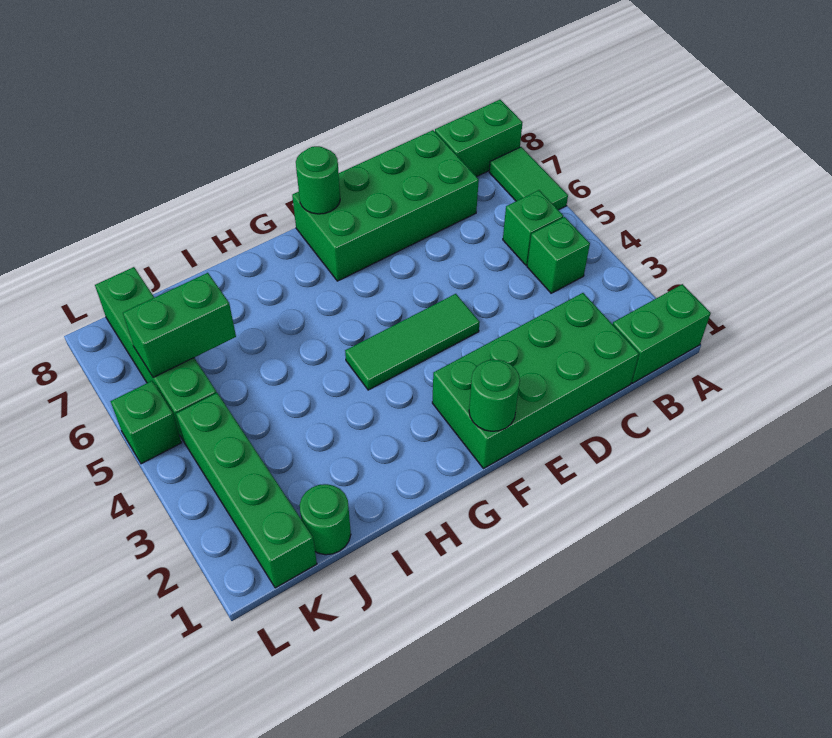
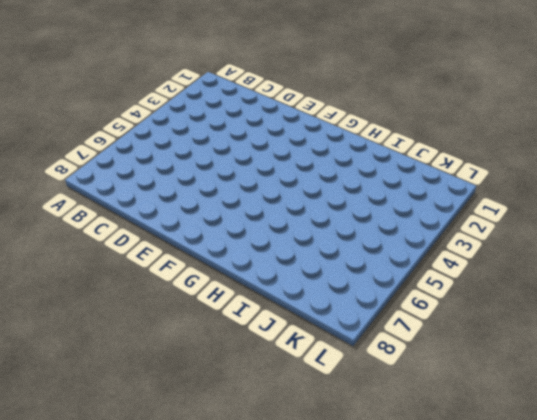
none -> green 1x2 brick [613,284,711,383]
none -> green 1x2 tile [489,147,568,210]
none -> green 1x2 brick [435,100,523,177]

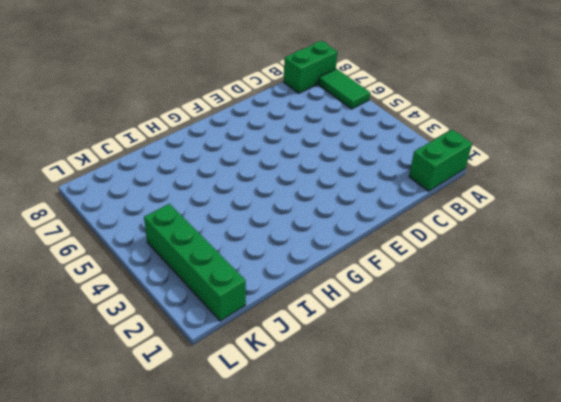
none -> green 1x1 brick [527,217,590,293]
none -> green 1x1 brick [503,190,563,265]
none -> green 2x4 brick [432,293,639,468]

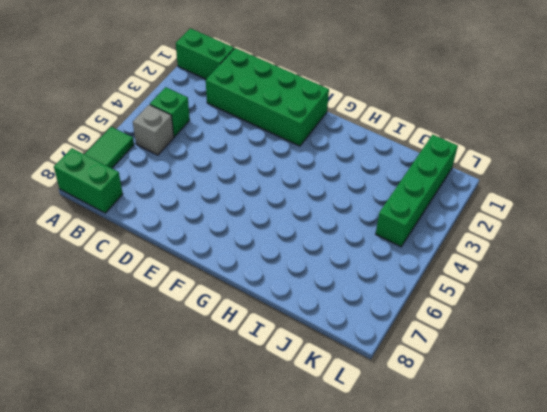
grey 1x1 brick [133,105,174,155] -> green 1x1 brick [503,190,563,265]
none -> green 2x4 brick [292,130,479,281]
none -> green 1x3 tile [345,294,480,390]
none -> green 1x1 round brick [300,484,351,555]

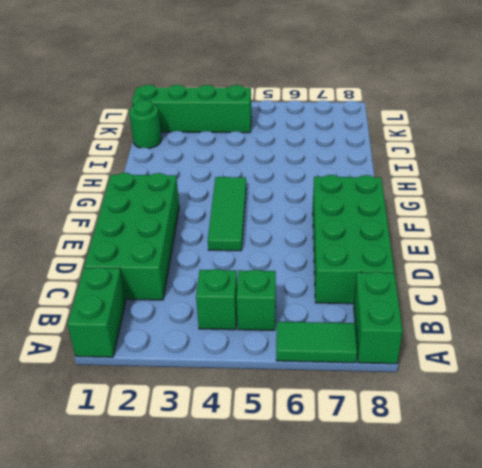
none -> green 1x4 brick [95,267,217,441]
none -> green 1x1 brick [111,381,182,464]
none -> green 1x1 round brick [469,360,520,431]

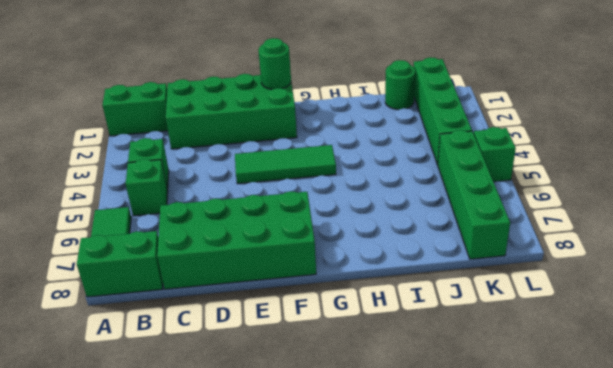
none -> green 1x1 round brick [296,146,340,214]
none -> green 1x2 brick [123,273,236,377]

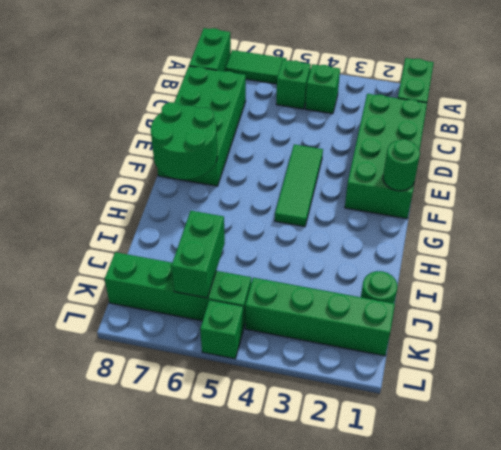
green 2x2 round brick [151,102,217,180] -> green 1x1 round brick [296,146,340,214]

